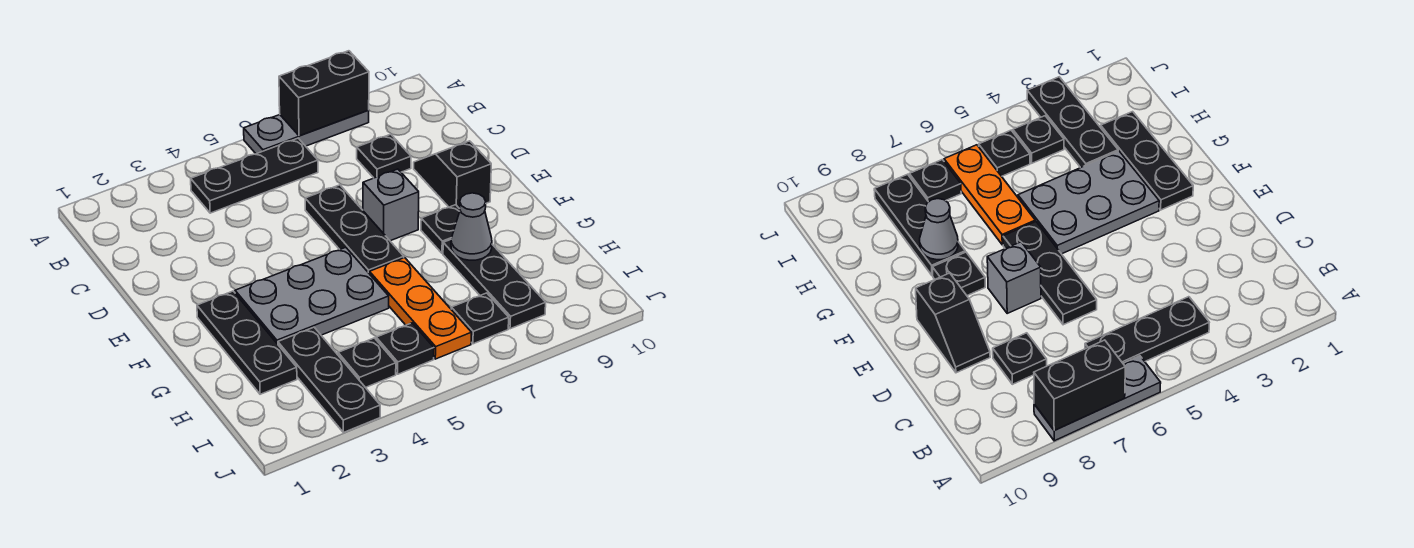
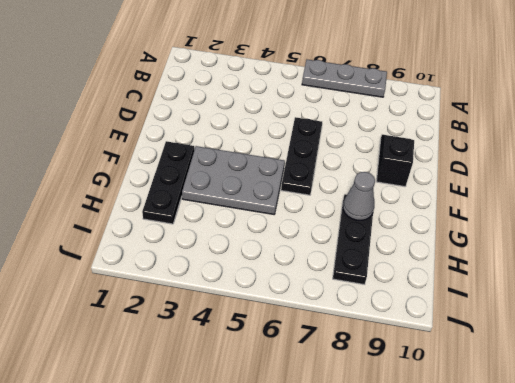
none -> black 1x3 plate [191,138,318,213]
none -> black 1x1 plate [357,134,411,178]
none -> grey 1x1 brick [363,169,419,241]

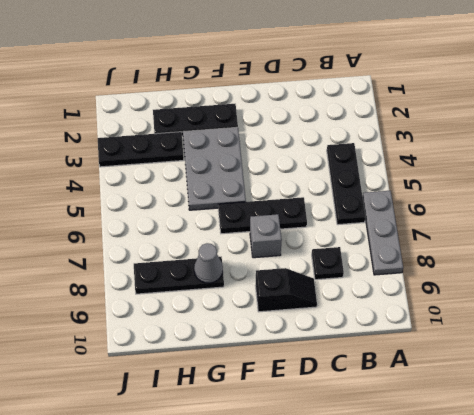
none -> black 1x1 plate [421,205,460,253]
none -> orange 1x3 plate [369,258,471,359]
none -> black 1x1 plate [338,338,396,388]

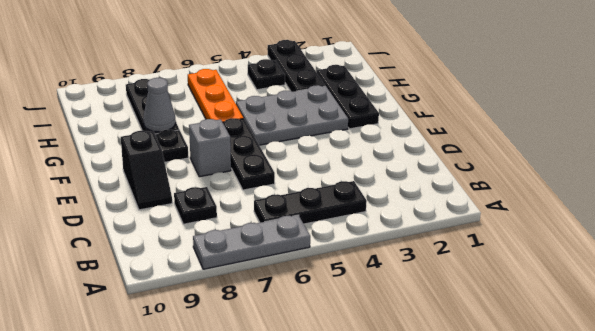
none -> black 1x1 plate [376,323,434,374]
none -> black 1x1 plate [451,293,509,344]
none -> black 1x2 brick [279,51,369,136]

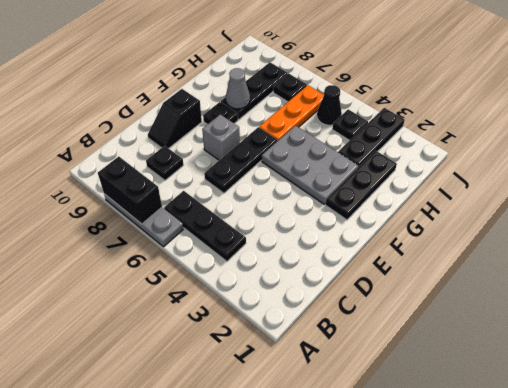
black 1x1 cone [317,85,342,125] -> black 1x1 plate [376,323,434,374]

